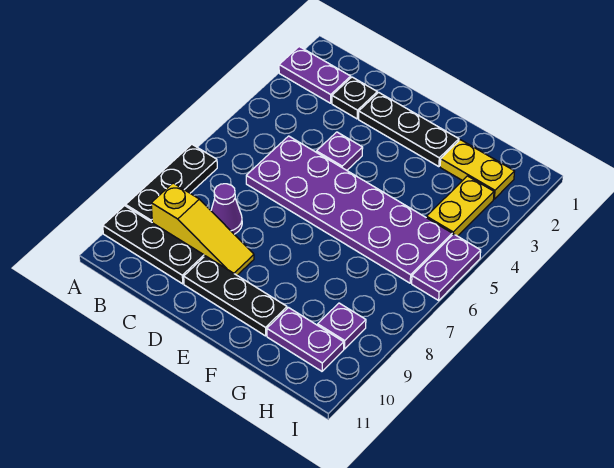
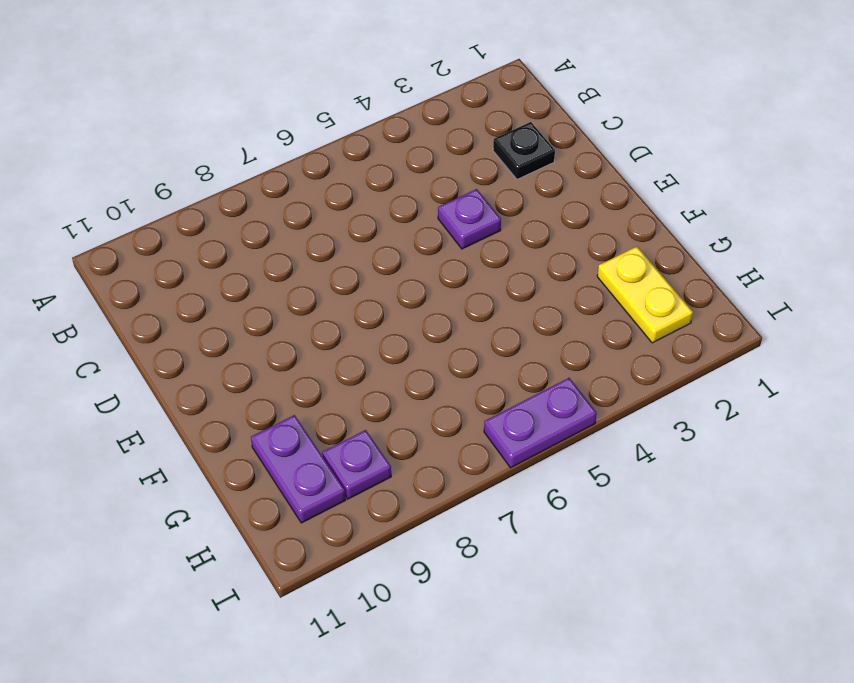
none -> purple 1x2 plate [279,47,351,103]
none -> black 1x3 plate [126,144,217,222]
none -> black 1x3 plate [103,206,204,284]

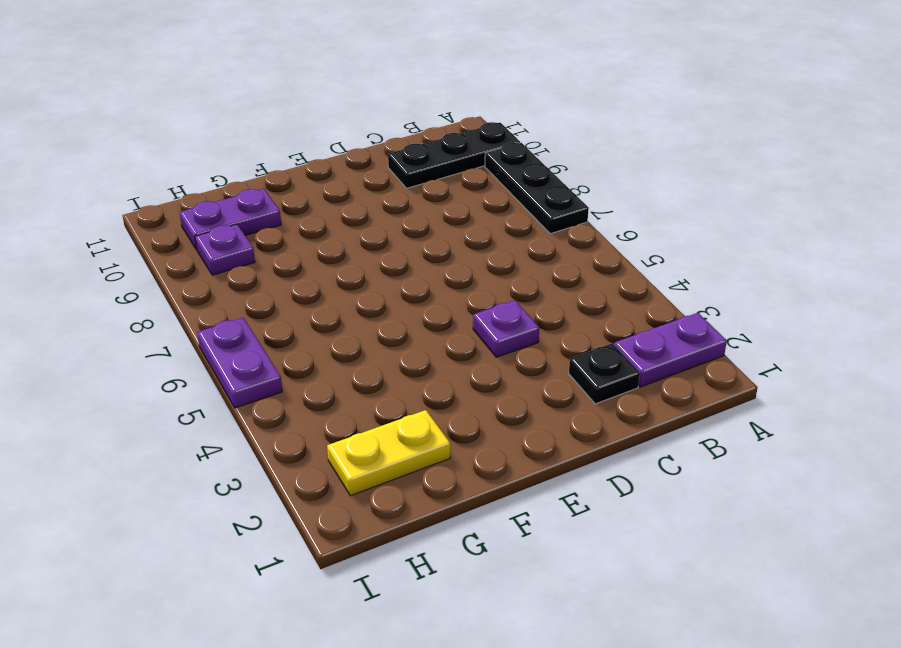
none -> yellow 1x3 slope [151,183,254,275]
none -> purple 2x6 plate [246,136,452,283]
none -> purple 1x1 cone [211,184,242,234]

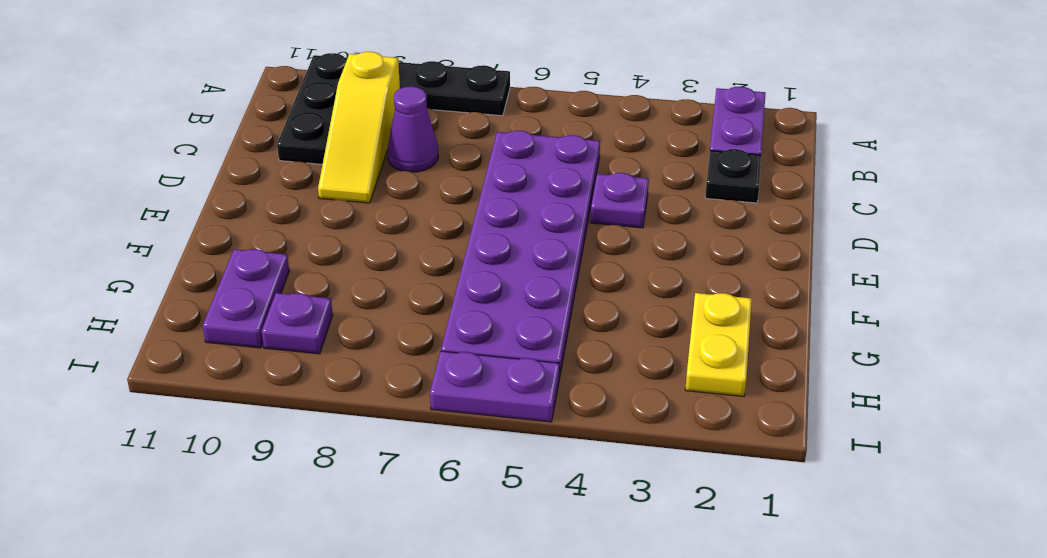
none -> black 1x3 plate [359,92,459,167]
none -> black 1x3 plate [184,256,287,336]
none -> yellow 1x2 plate [426,176,494,236]

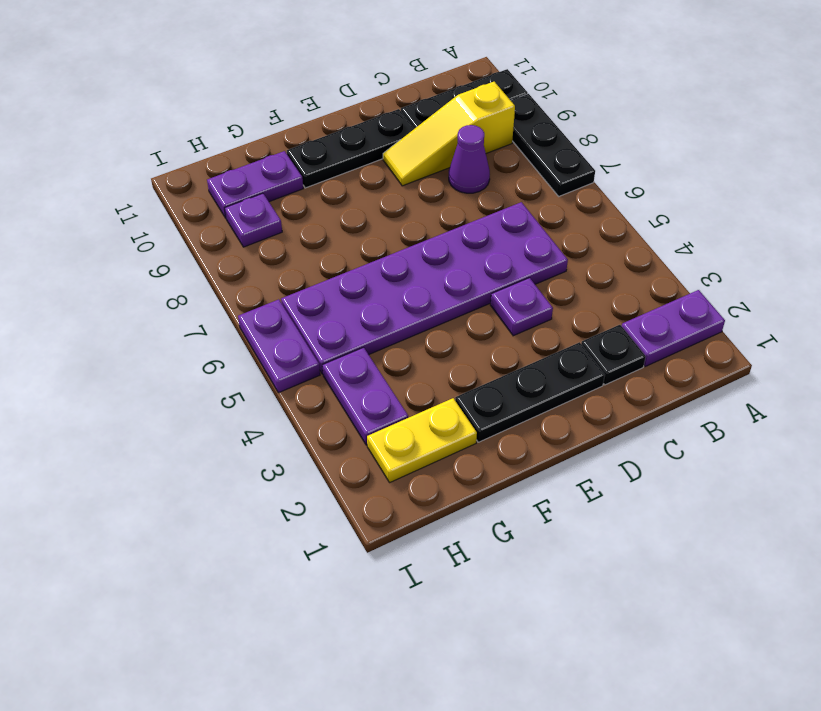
purple 1x2 plate [322,347,408,445] -> yellow 1x2 plate [426,176,494,236]

